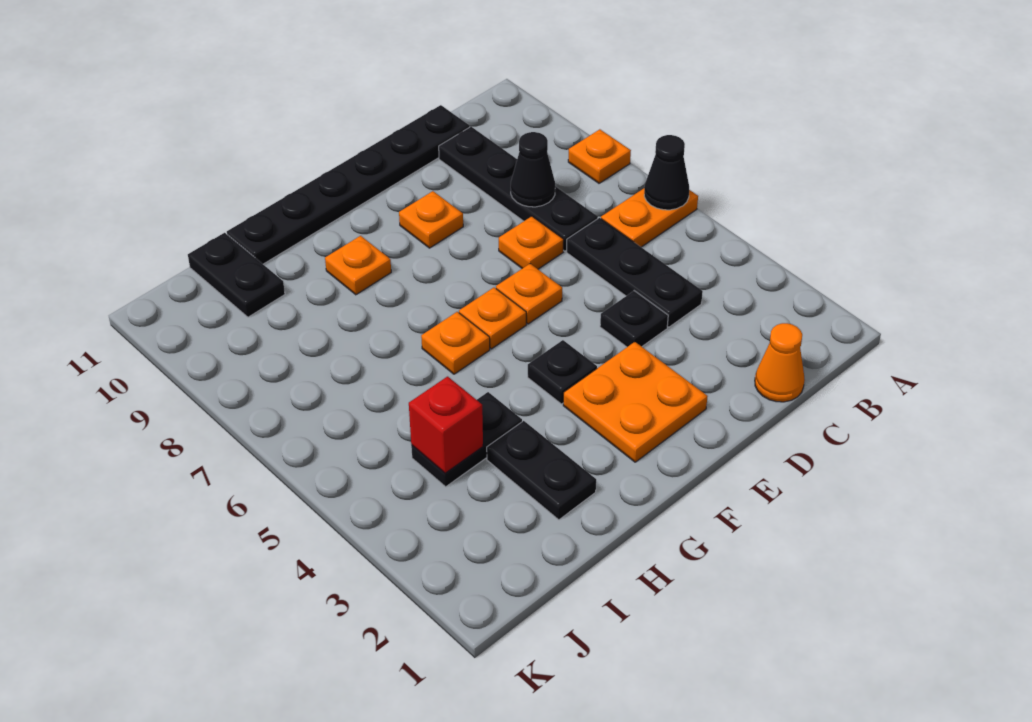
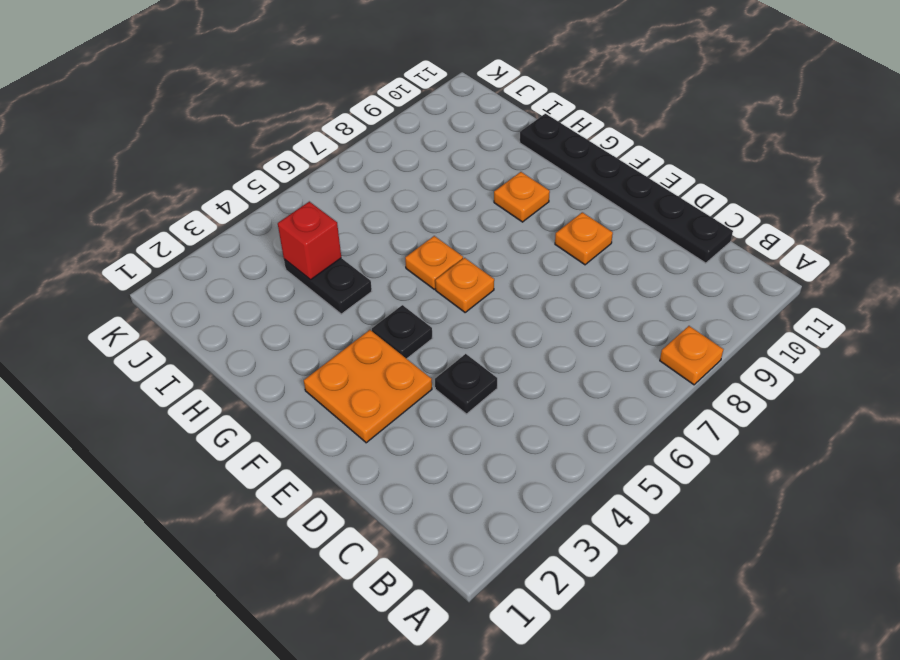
none -> orange 1x2 plate [601,189,698,247]
none -> orange 1x1 cone [755,323,805,402]
none -> black 1x3 plate [566,218,703,327]

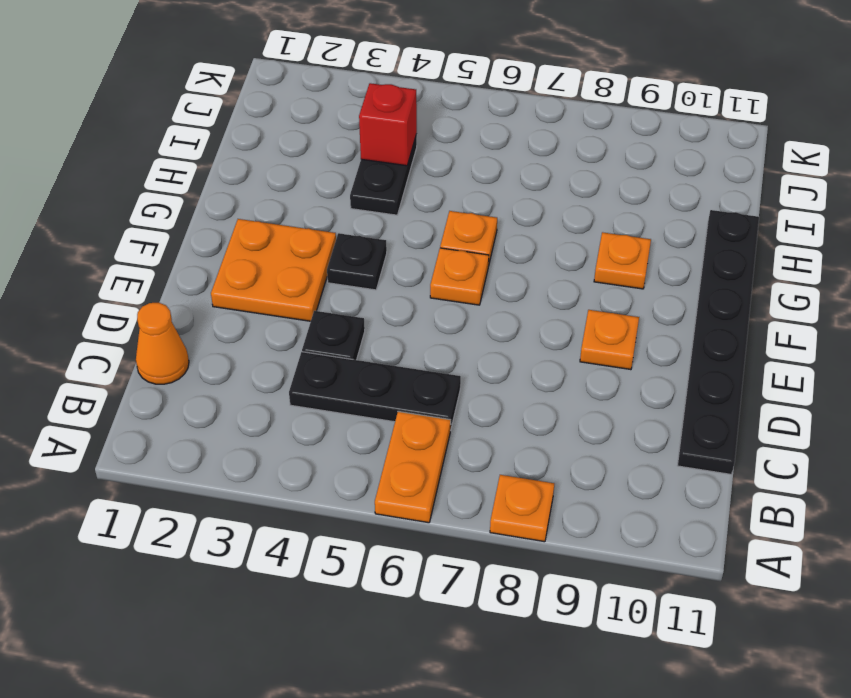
none -> black 1x4 plate [439,127,598,251]
none -> orange 1x1 plate [499,216,564,269]
none -> orange 1x1 plate [496,264,562,324]

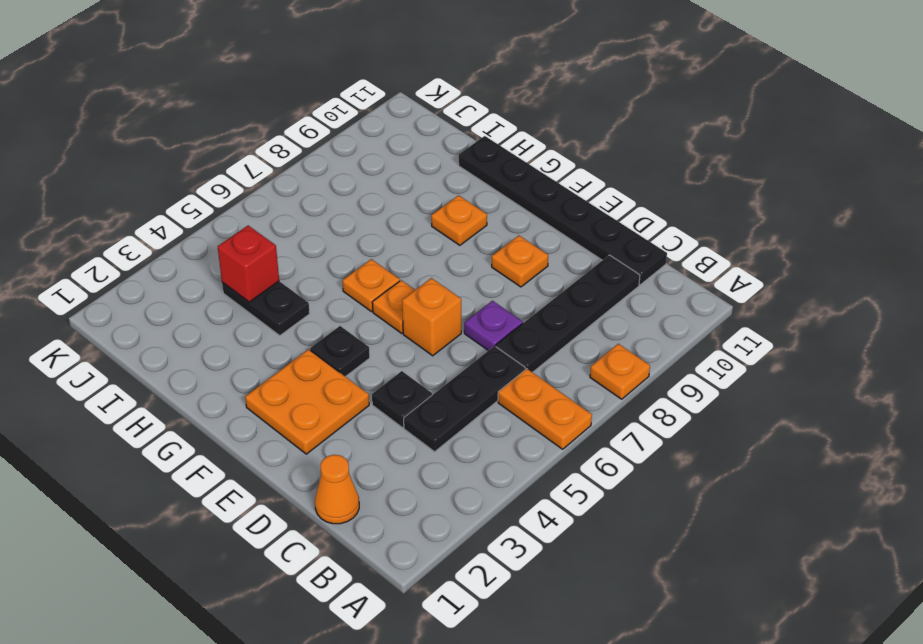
purple 1x1 plate [464,301,523,351] -> orange 1x1 plate [499,216,564,269]
orange 1x1 brick [402,278,461,356] -> orange 1x1 plate [496,264,562,324]
none -> black 1x2 plate [487,421,596,520]
none -> black 1x2 plate [188,233,285,317]
none -> black 1x1 cone [644,135,689,210]

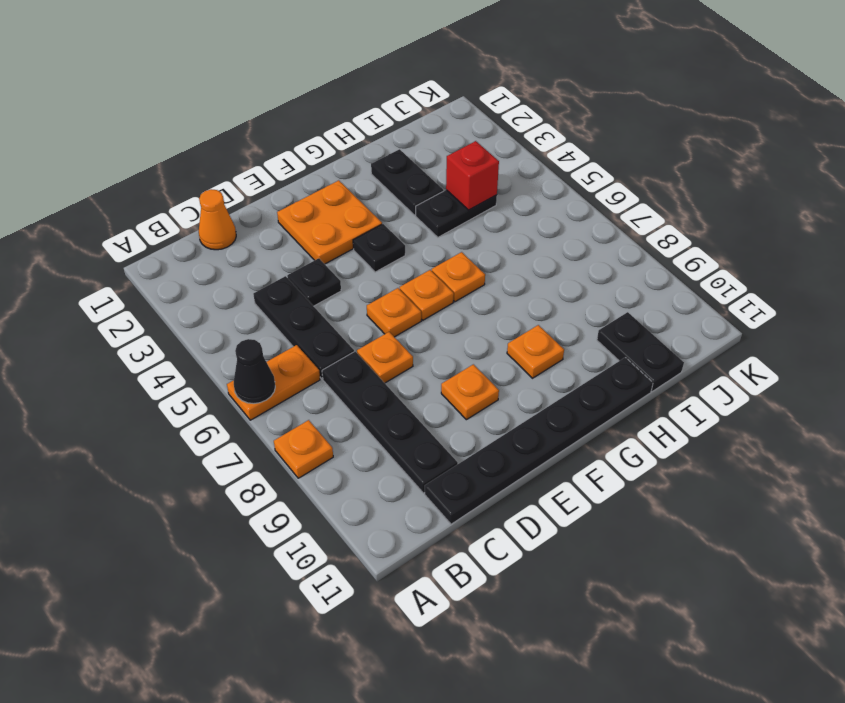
none -> black 1x1 cone [511,132,555,207]

